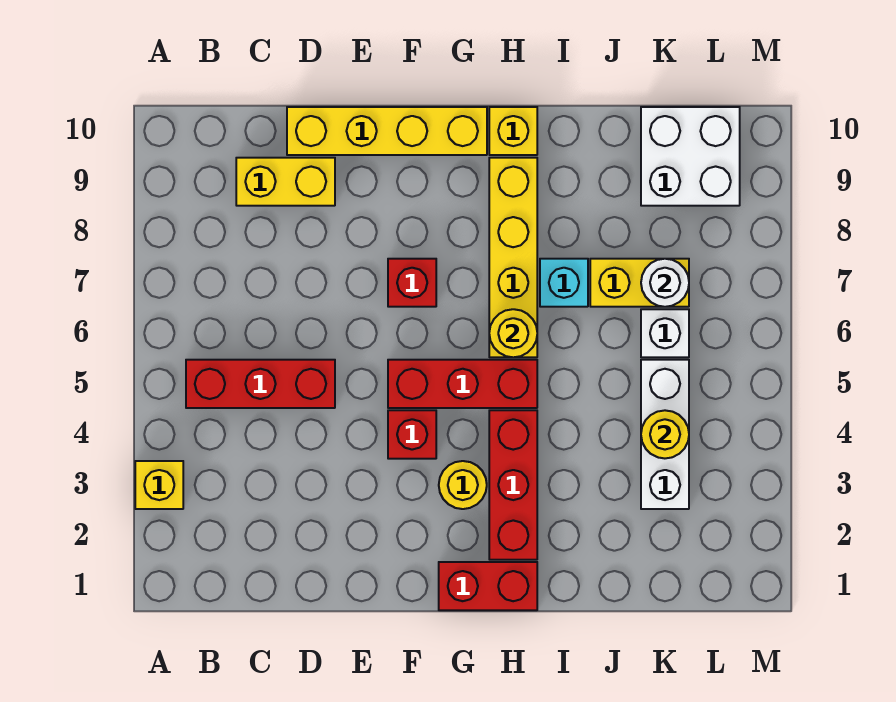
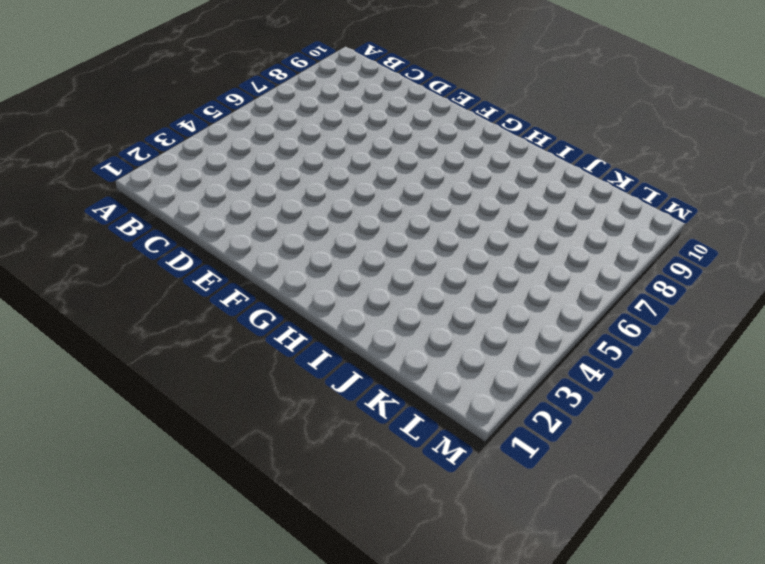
none -> yellow 1x1 brick [135,461,183,509]
none -> red 1x3 brick [186,360,335,408]
none -> yellow 1x2 brick [236,158,335,206]

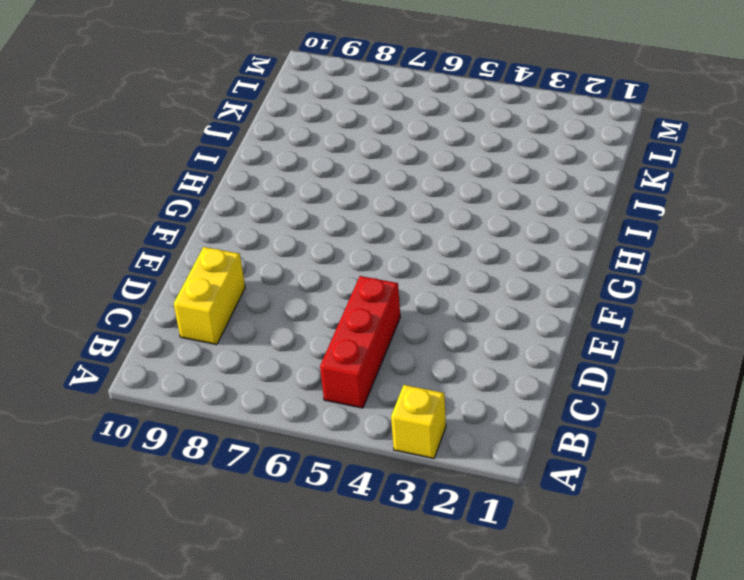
none -> yellow 1x4 brick [287,107,487,155]
none -> red 1x1 brick [388,410,436,459]
none -> red 1x3 brick [388,360,537,408]

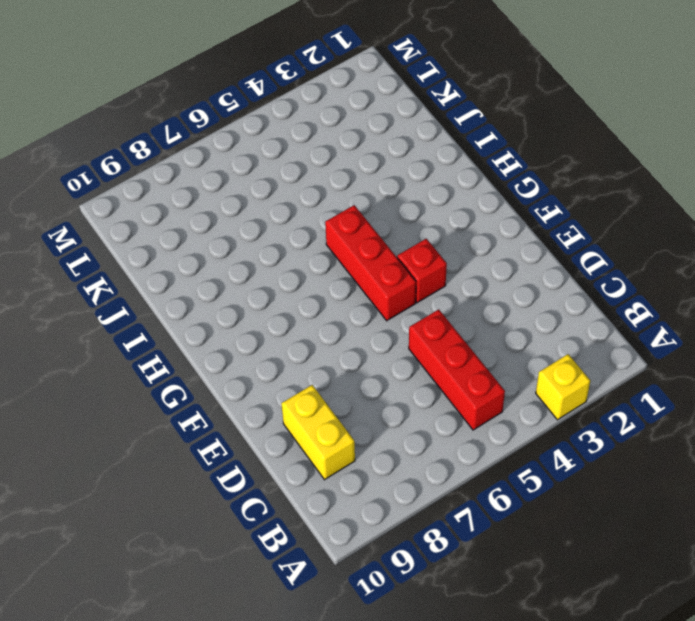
none -> yellow 1x4 brick [287,107,487,155]
none -> red 1x1 brick [388,259,436,307]
none -> red 1x2 brick [439,562,537,610]

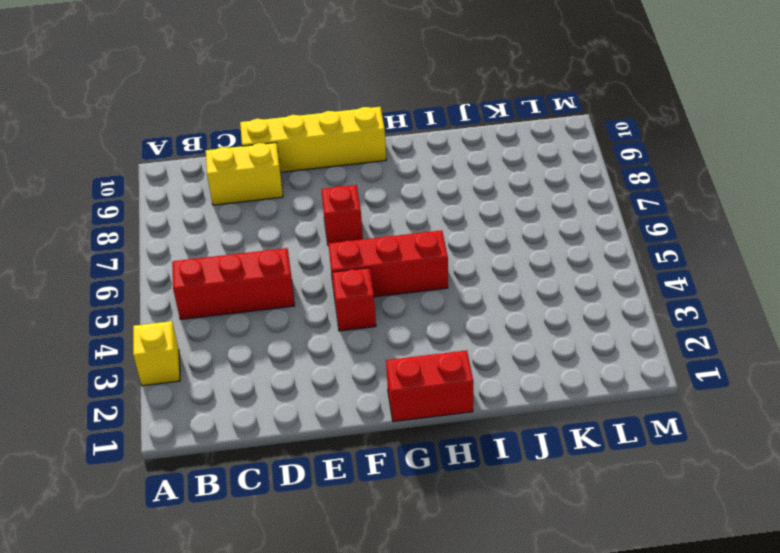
none -> yellow 1x1 round brick [439,461,487,509]
none -> red 1x3 brick [489,410,537,560]
none -> yellow 1x4 brick [489,158,537,357]

